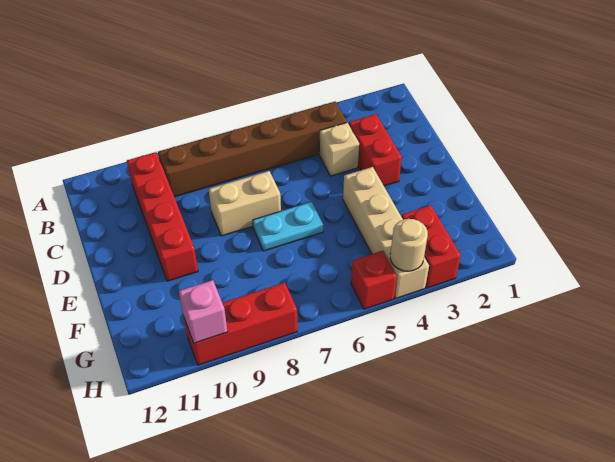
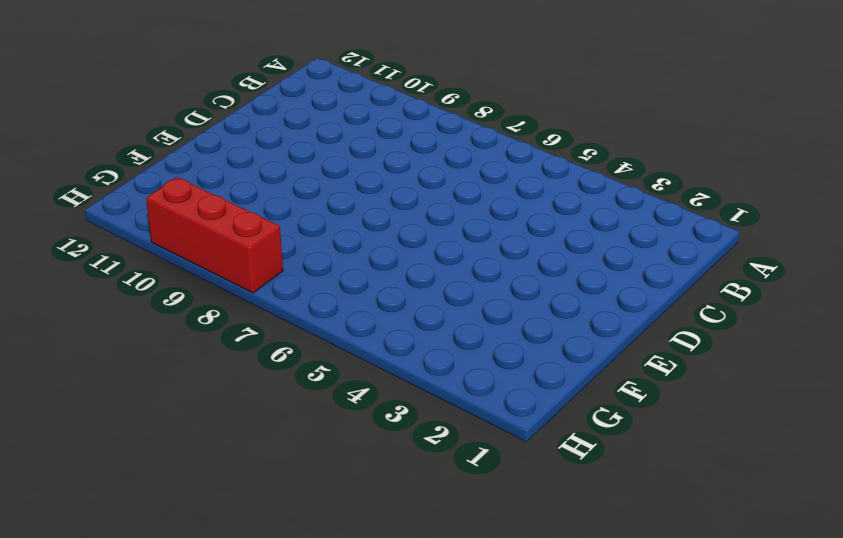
none -> brown 1x6 brick [158,102,347,197]
none -> red 1x4 brick [127,152,198,281]
none -> red 1x2 brick [348,114,402,186]

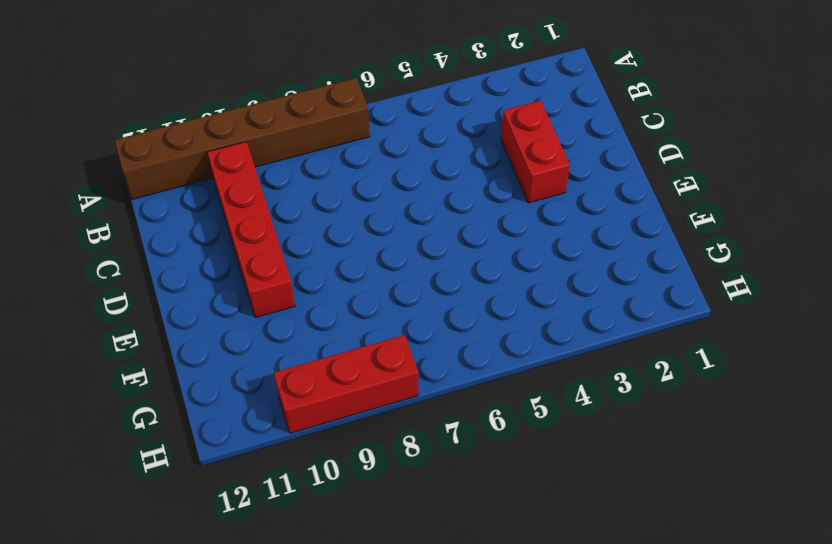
brown 1x6 brick [115,78,370,199] -> brown 1x6 brick moved to [158,102,347,197]
none -> tan 1x1 brick [319,123,359,176]
none -> tan 1x2 brick [209,171,281,236]
none -> tan 1x4 brick [343,167,429,298]

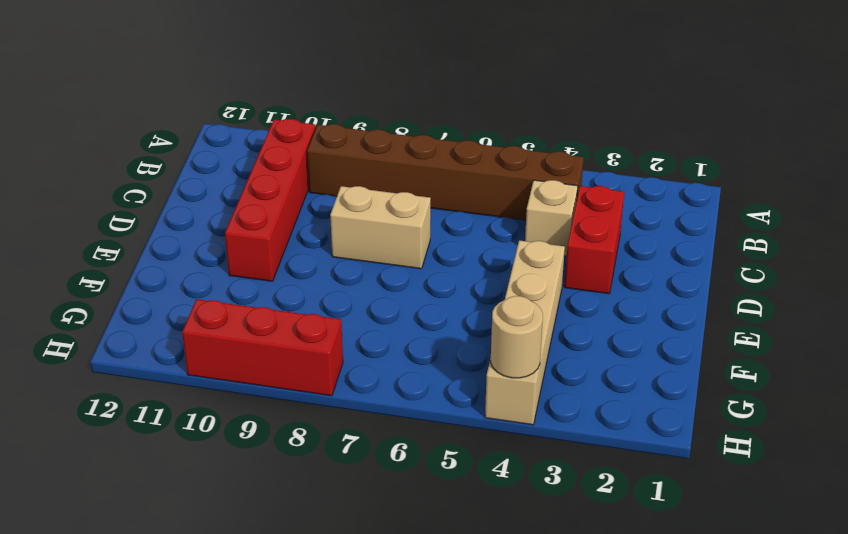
none -> cyan 1x2 plate [252,202,323,251]
none -> red 1x2 brick [401,205,461,288]
none -> red 1x1 brick [351,251,397,309]

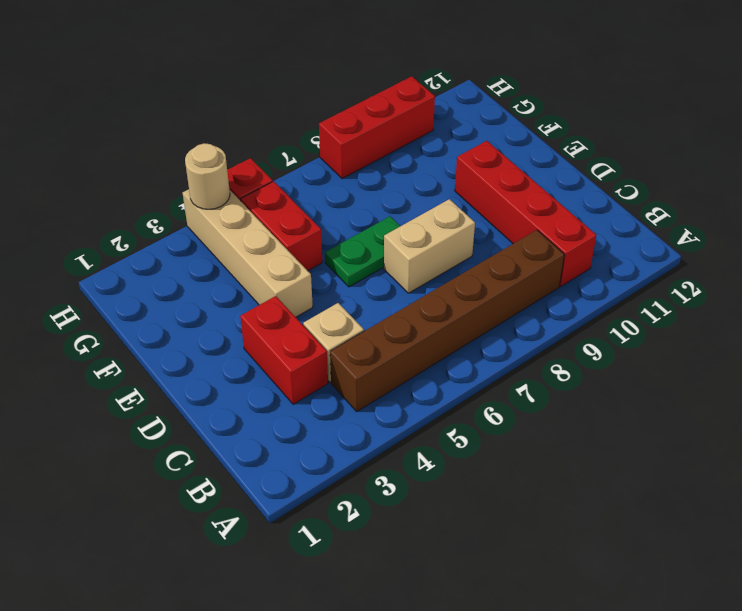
green 1x2 plate [325,216,400,287] -> cyan 1x2 plate [252,202,323,251]
red 1x2 brick [241,181,322,271] -> red 1x2 brick moved to [401,205,461,288]
none -> pink 1x1 brick [179,280,228,343]

